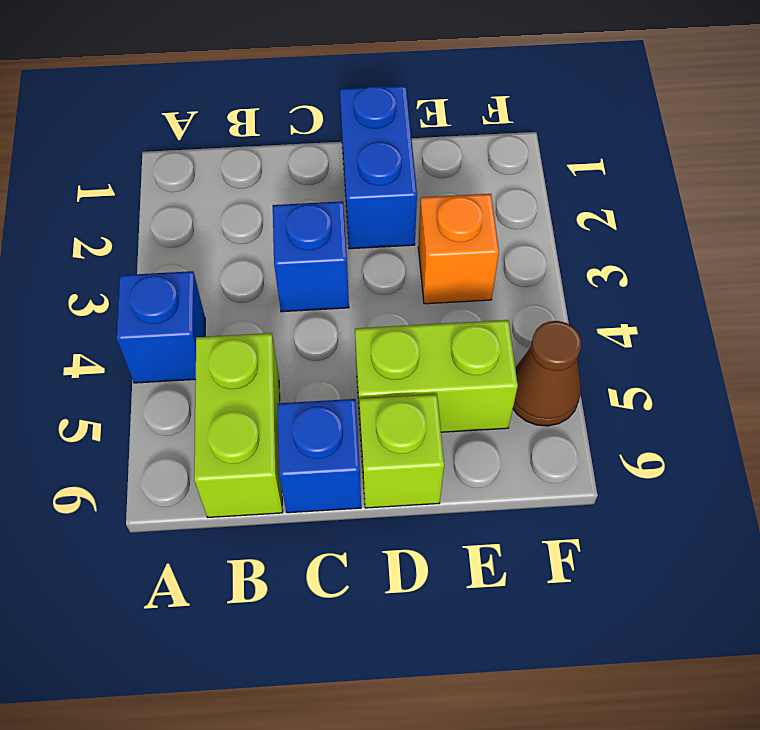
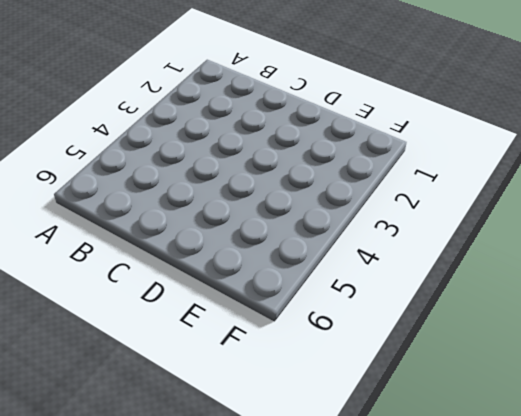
none -> blue 1x1 brick [116,271,205,383]
none -> lime 1x2 brick [194,333,283,517]

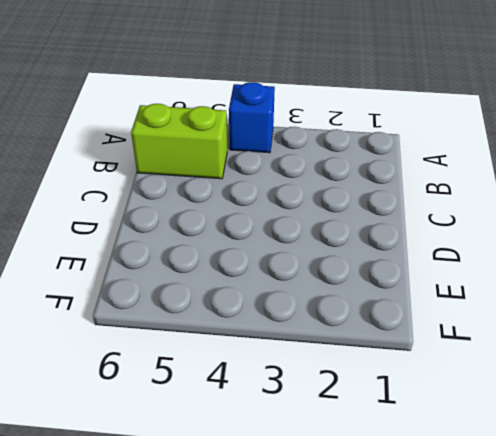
none -> blue 1x1 brick [273,201,349,312]
none -> blue 1x1 brick [278,399,361,513]

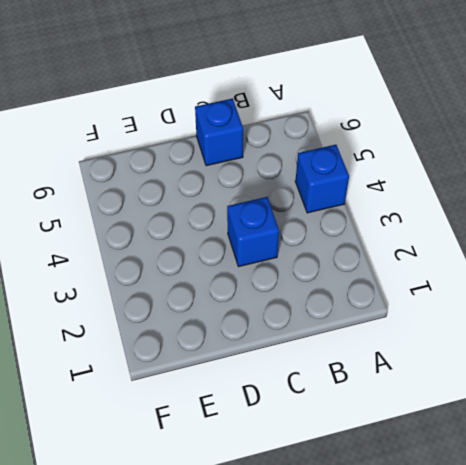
none -> lime 1x2 brick [194,333,283,517]
none -> blue 1x2 brick [340,86,417,249]

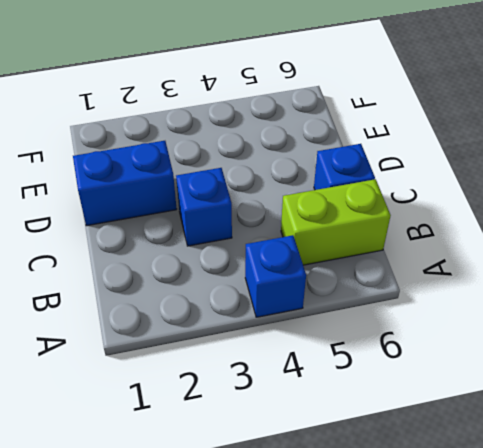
none -> lime 1x2 brick [355,320,518,435]
none -> lime 1x1 brick [359,394,444,508]

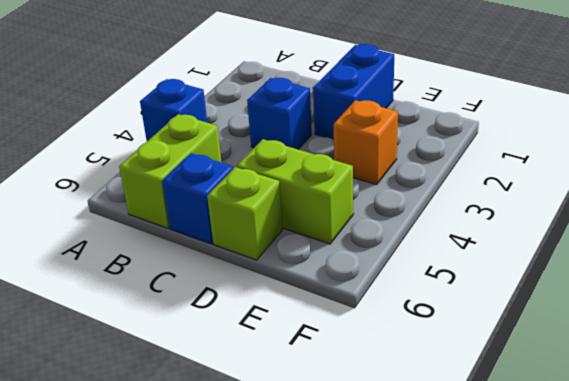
none -> brown 1x1 cone [513,321,581,426]

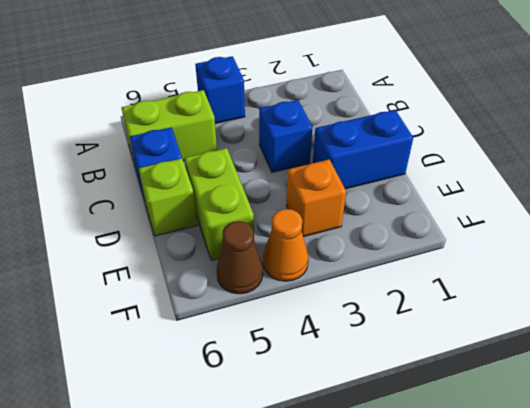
orange 1x1 cone [263,209,308,281] -> none

